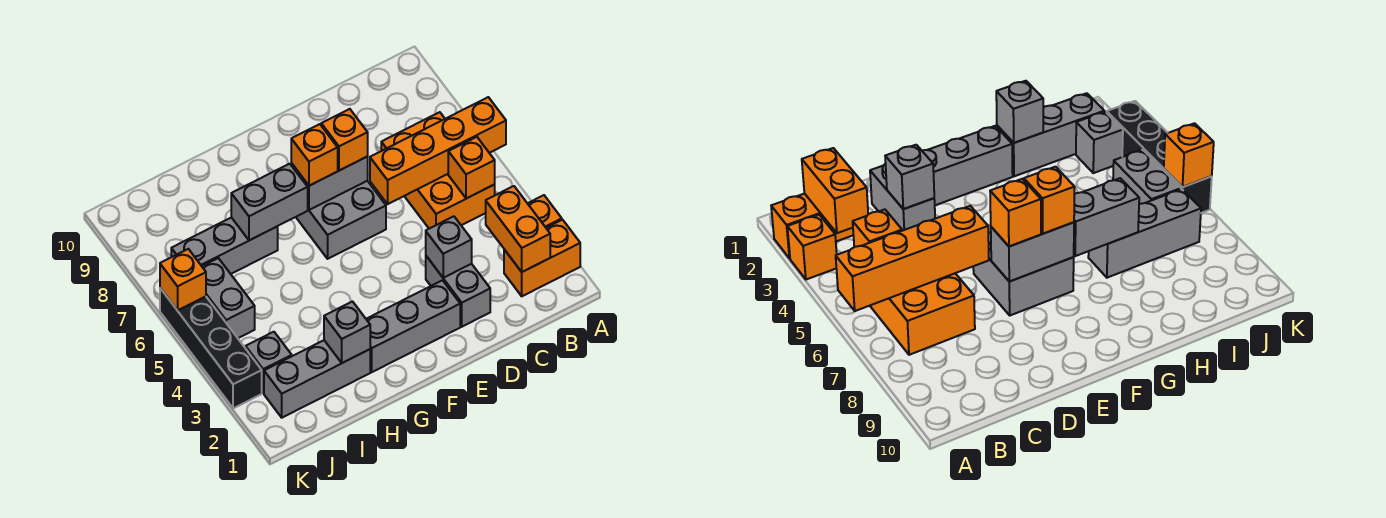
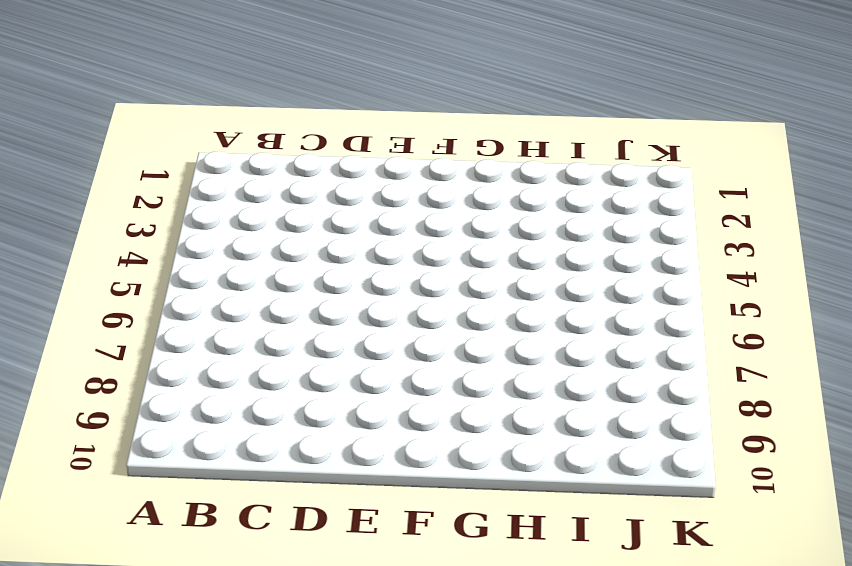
none -> orange 1x2 brick [504,220,580,296]
none -> orange 1x1 brick [528,195,562,228]
none -> orange 2x3 brick [381,112,495,229]

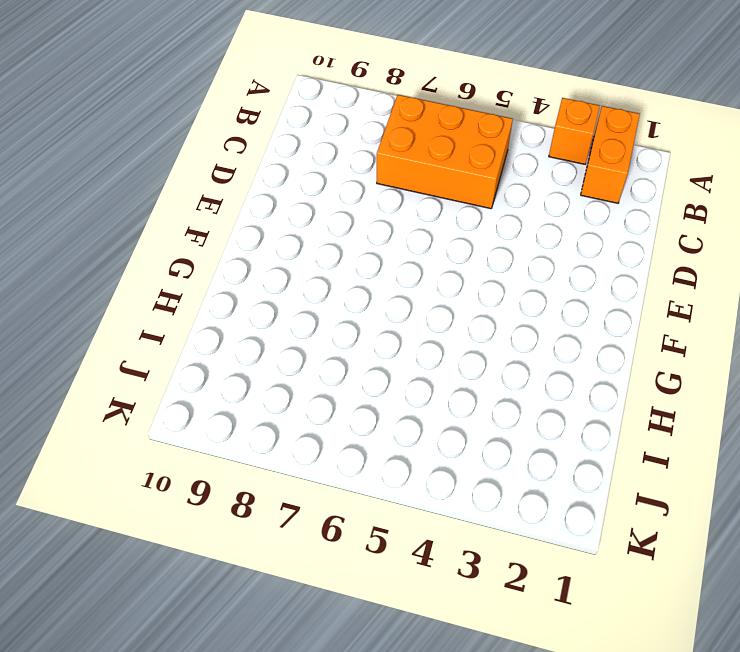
none -> grey 1x2 brick [426,256,490,327]
none -> grey 1x3 brick [366,280,460,372]
none -> grey 2x2 brick [296,181,386,259]

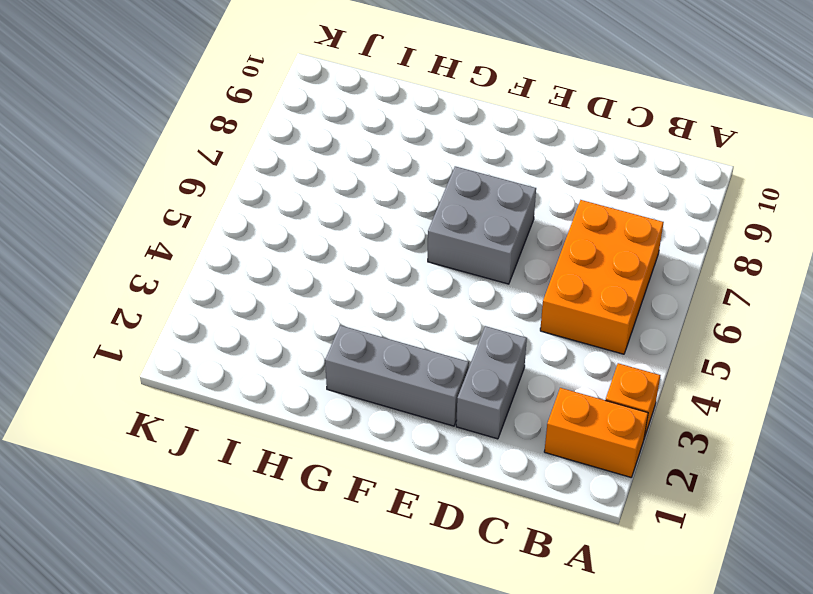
none -> grey 1x3 brick [264,340,370,418]
none -> grey 1x3 brick [171,218,278,274]
none -> grey 1x1 brick [246,332,292,393]

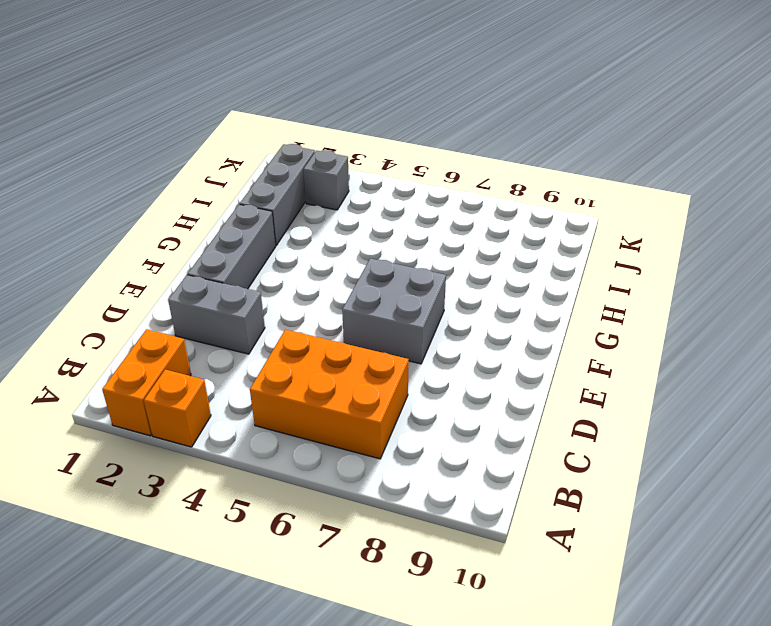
none -> grey 1x3 brick [171,218,278,274]
none -> grey 1x2 brick [202,258,255,338]
none -> black 1x4 brick [160,288,262,408]

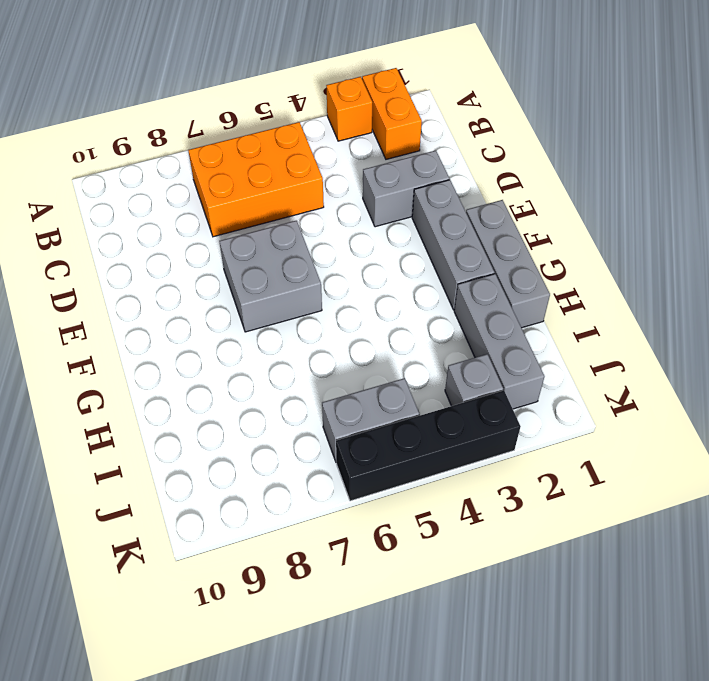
grey 1x3 brick [466,200,550,328] -> grey 1x3 brick moved to [171,218,278,274]
none -> orange 1x4 brick [370,97,506,204]
none -> orange 1x2 brick [486,186,550,272]
none -> orange 1x1 brick [448,137,495,199]

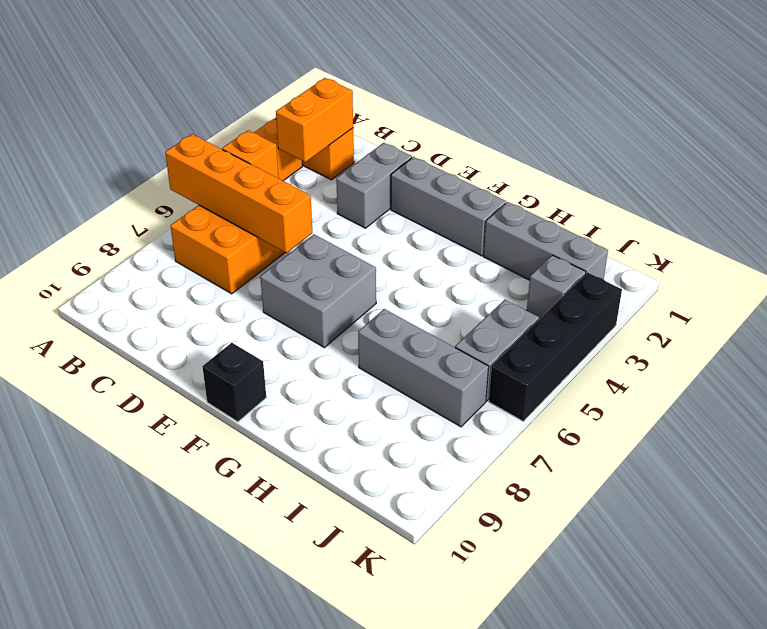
black 1x1 brick [202,343,266,422] -> none
none -> grey 1x1 brick [426,216,472,278]
none -> grey 1x2 brick [291,157,368,210]
none -> grey 1x2 brick [231,164,308,240]

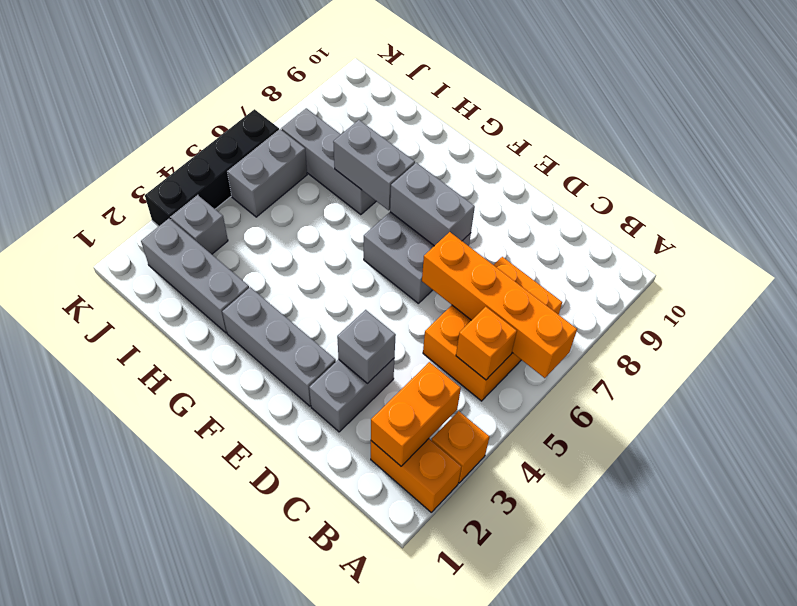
none -> grey 1x1 brick [324,302,370,363]
none -> orange 1x1 brick [160,249,206,310]
none -> orange 1x1 brick [321,109,368,171]

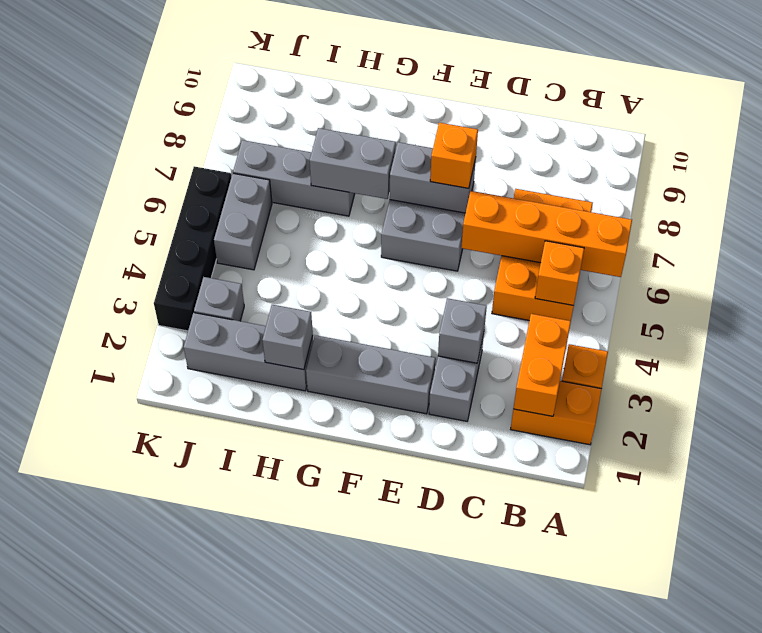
none -> orange 1x1 brick [160,249,206,310]
none -> orange 1x1 brick [291,124,338,186]

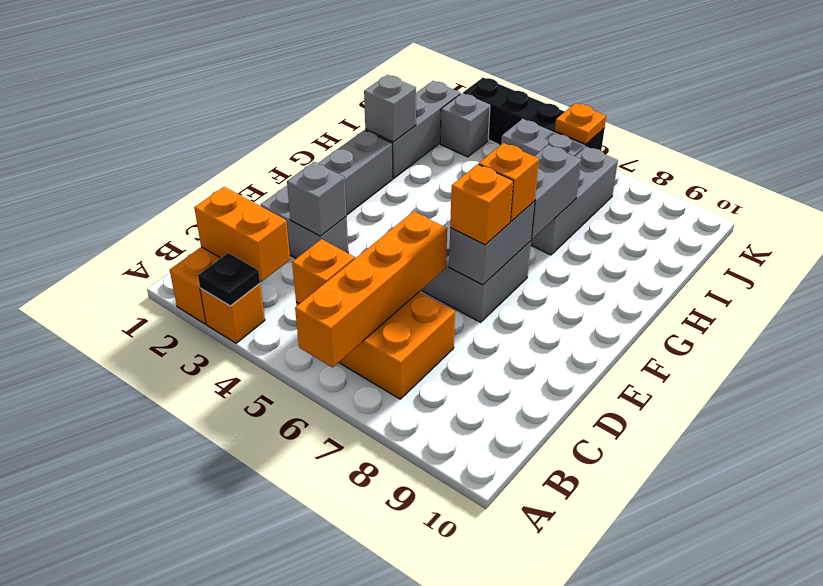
black 1x1 plate [198,253,260,306] -> none
orange 1x1 plate [555,103,606,144] -> orange 1x1 brick [160,249,206,310]

